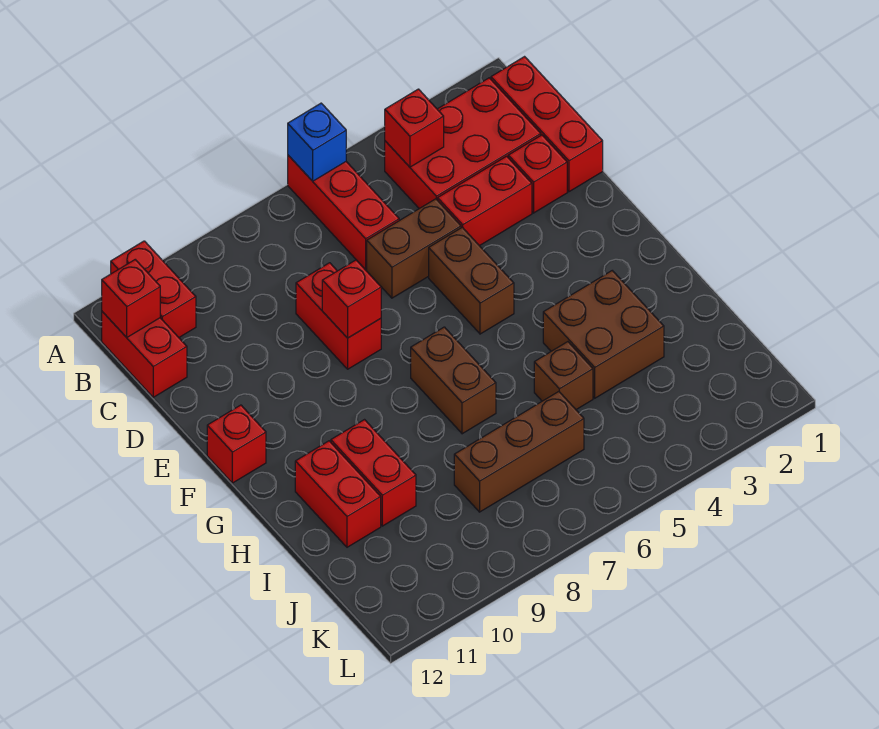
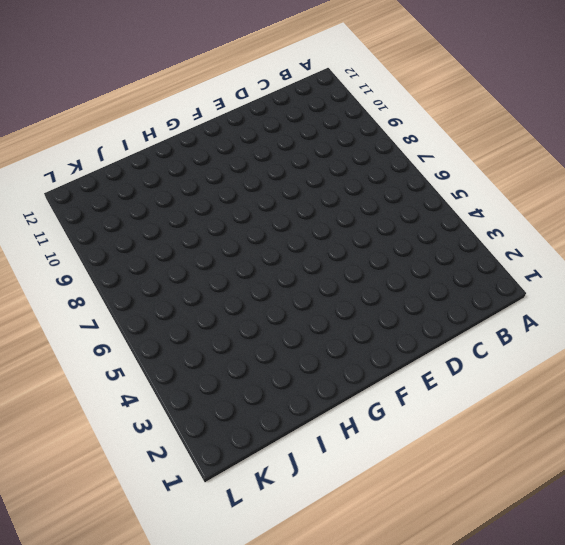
none -> red 1x3 brick [288,155,399,270]
none -> red 1x2 brick [111,241,196,337]
none -> red 1x3 brick [491,57,603,192]

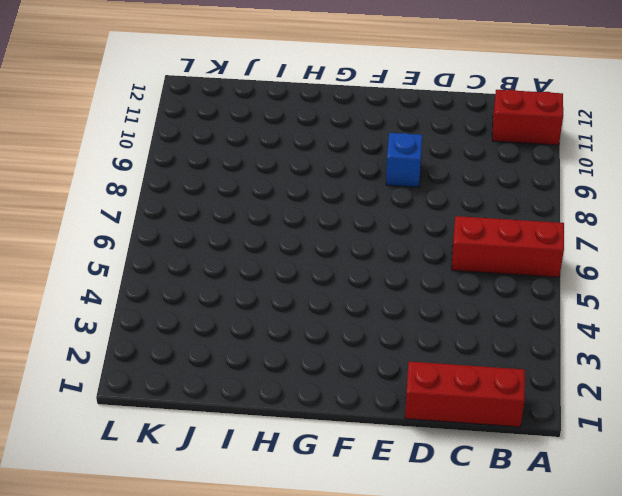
blue 1x1 brick [386,133,422,187] -> blue 1x1 brick moved to [288,103,346,181]
none -> red 2x3 brick [385,78,541,209]
none -> red 1x2 brick [102,312,187,397]
none -> red 1x1 brick [508,135,567,213]

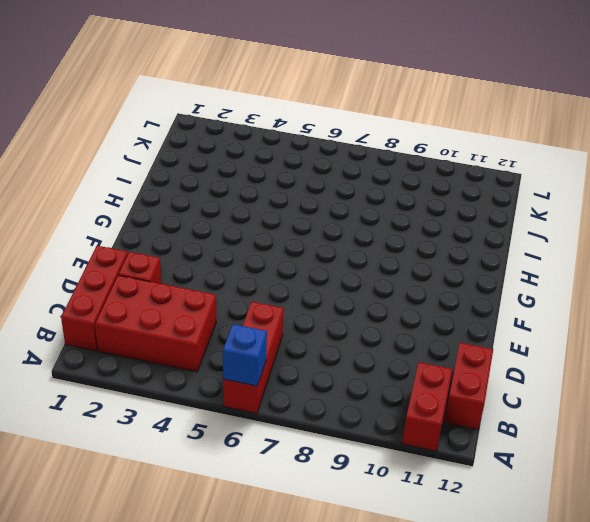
none -> red 1x2 brick [438,156,532,246]
none -> brown 1x2 brick [367,199,461,298]
none -> red 1x2 brick [296,263,381,369]

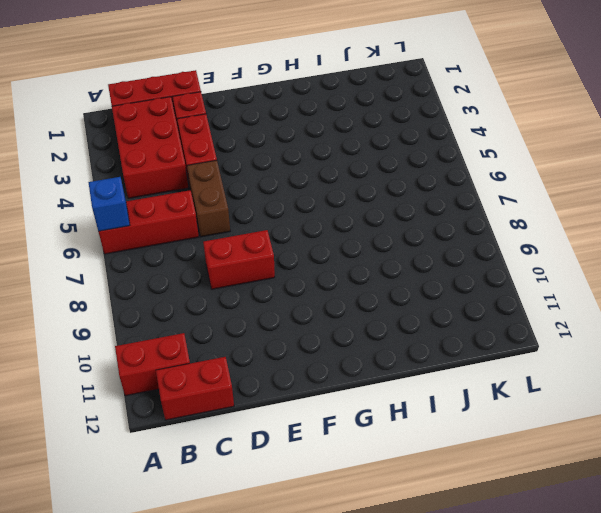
none -> brown 1x2 brick [429,227,514,334]
none -> red 1x1 brick [207,405,266,483]
none -> brown 1x2 brick [411,327,496,434]

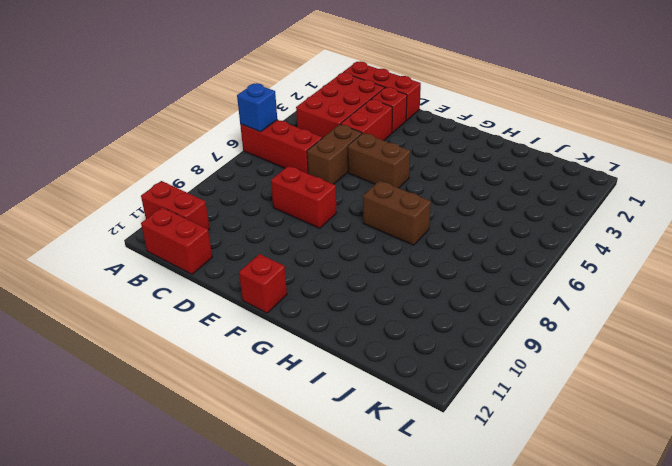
none -> brown 2x2 brick [543,271,664,398]
none -> red 1x2 brick [331,420,416,526]
none -> red 1x2 brick [295,441,381,547]

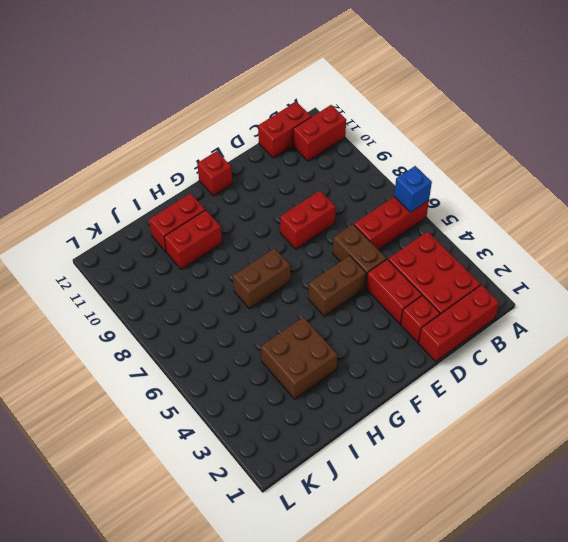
none -> brown 1x1 brick [534,342,593,410]
none -> brown 1x3 brick [454,392,584,512]
none -> red 1x1 brick [385,89,444,167]

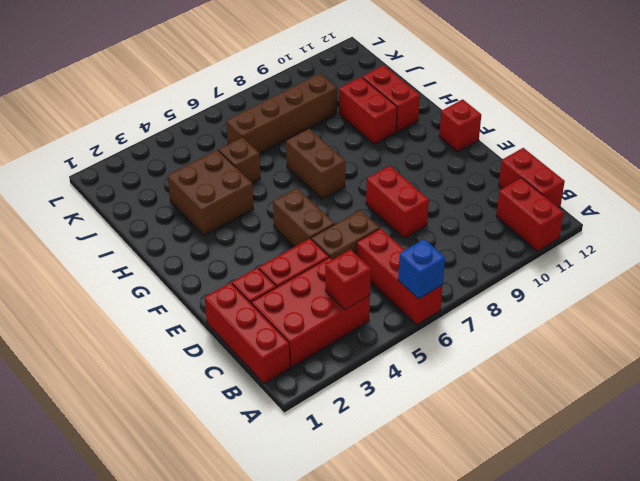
brown 1x4 brick [226,73,337,154] -> brown 1x3 brick [454,392,584,512]
none -> red 1x1 brick [102,260,160,337]
none -> red 1x1 brick [322,260,381,338]

